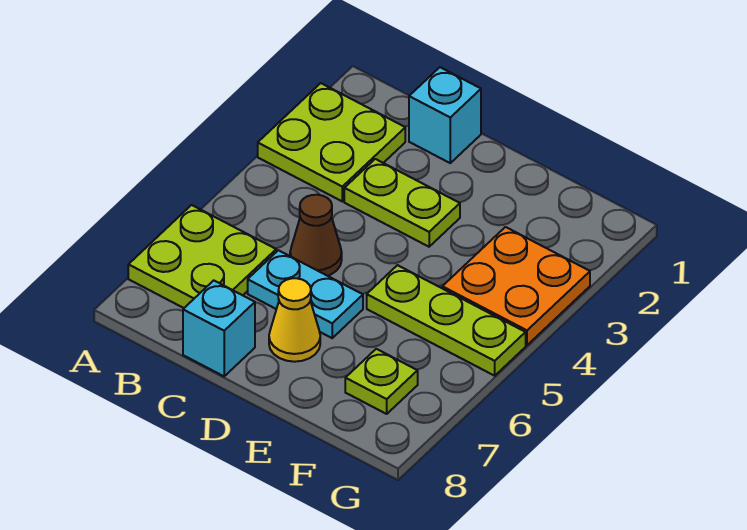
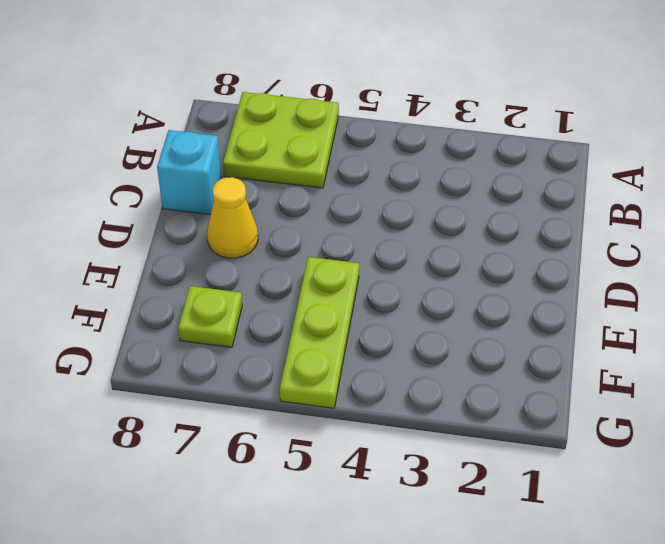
none -> lime 2x2 plate [258,83,405,201]
none -> cyan 1x1 brick [409,67,481,163]

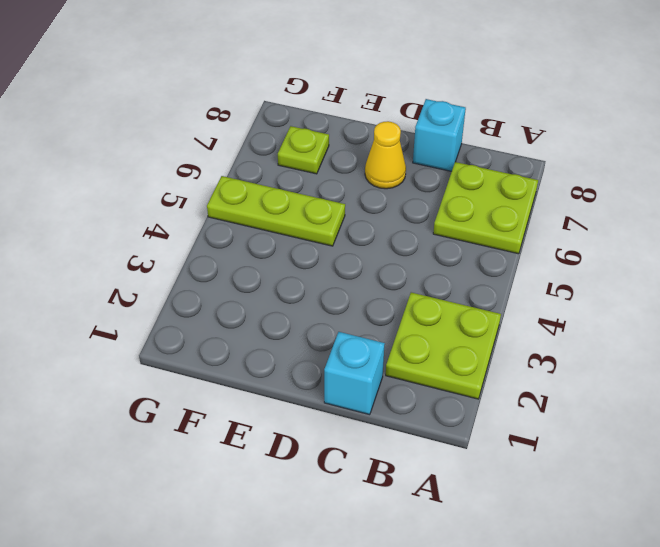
none -> lime 1x2 plate [344,159,460,247]
none -> brown 1x1 cone [290,195,342,276]

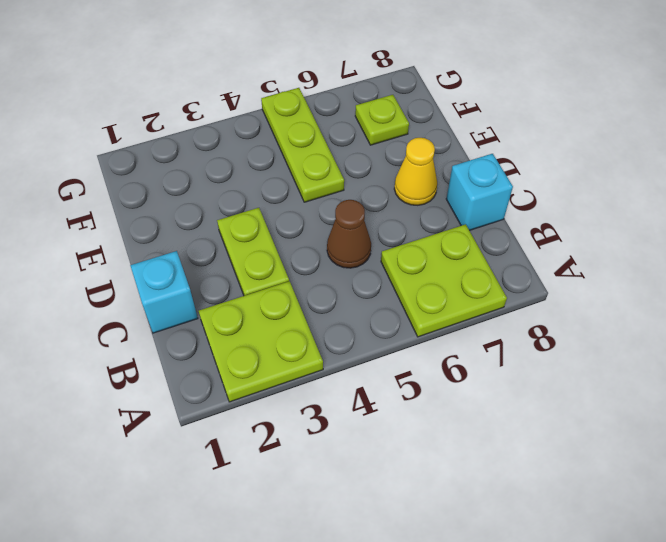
none -> cyan 1x2 plate [248,250,363,338]
none -> orange 2x2 plate [442,227,590,345]

